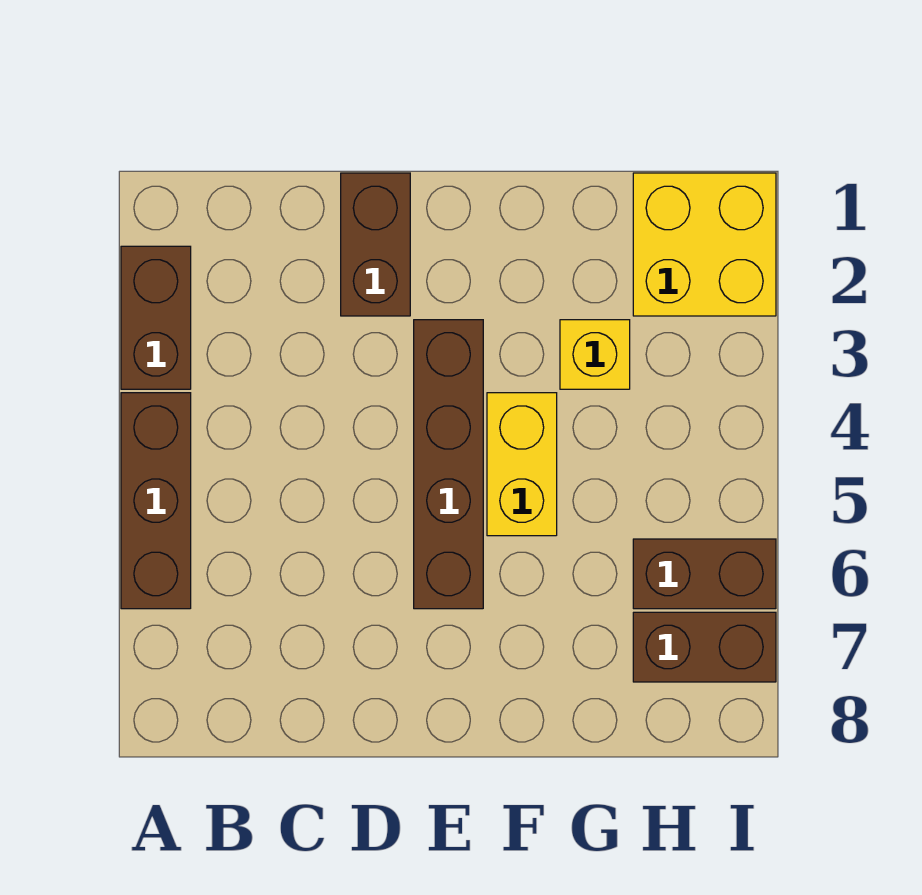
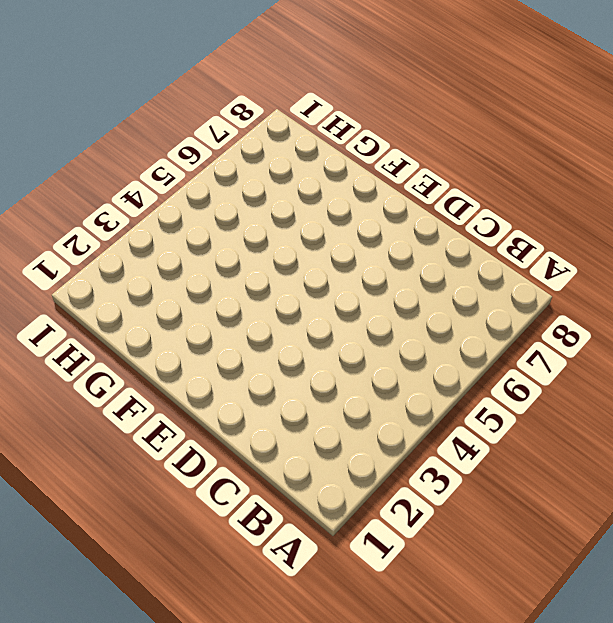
none -> brown 1x2 brick [121,246,191,389]
none -> brown 1x3 brick [121,393,191,609]

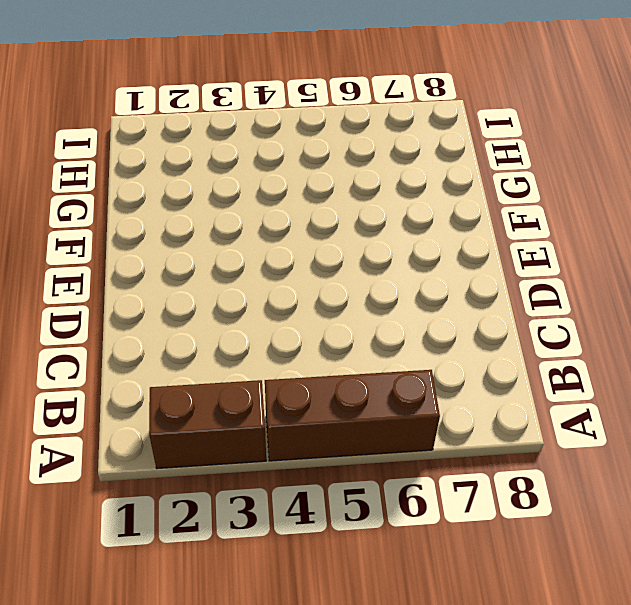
none -> brown 1x2 brick [341,173,410,316]
none -> brown 1x4 brick [414,320,483,609]

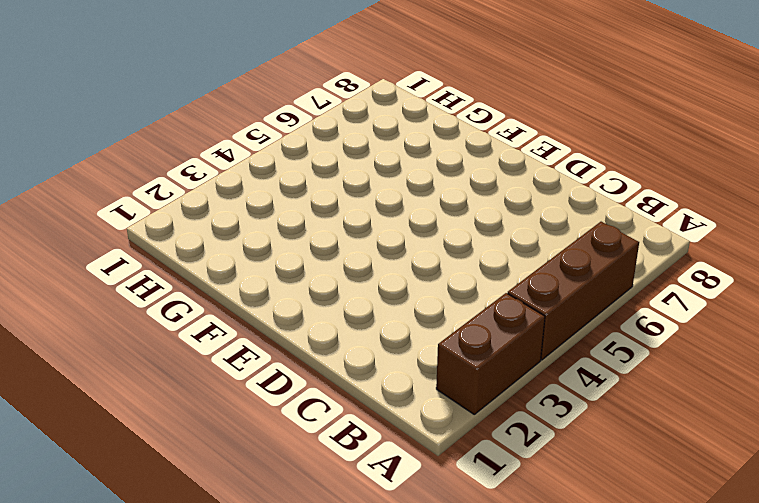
none -> brown 1x2 brick [341,173,410,316]
none -> brown 1x4 brick [414,320,483,609]

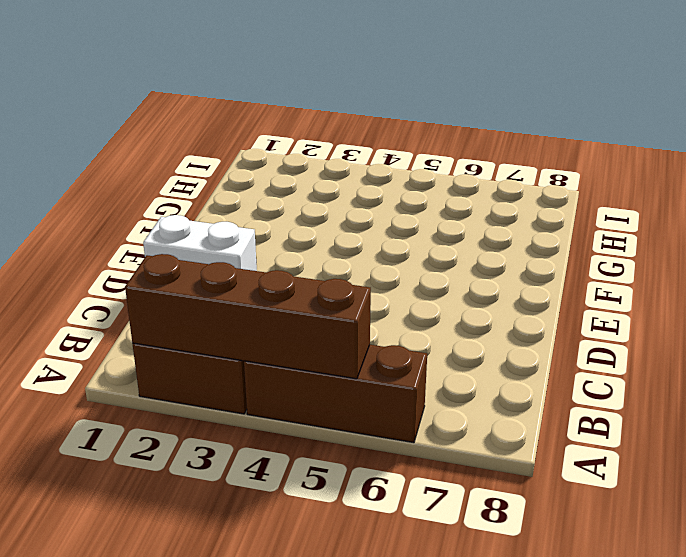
brown 1x4 brick [125,254,371,379] -> brown 1x4 brick moved to [414,320,483,609]
white 1x2 brick [143,215,257,271] -> brown 1x2 brick [341,173,410,316]
none -> yellow 1x2 brick [487,393,557,536]
none -> yellow 1x1 brick [560,320,630,389]

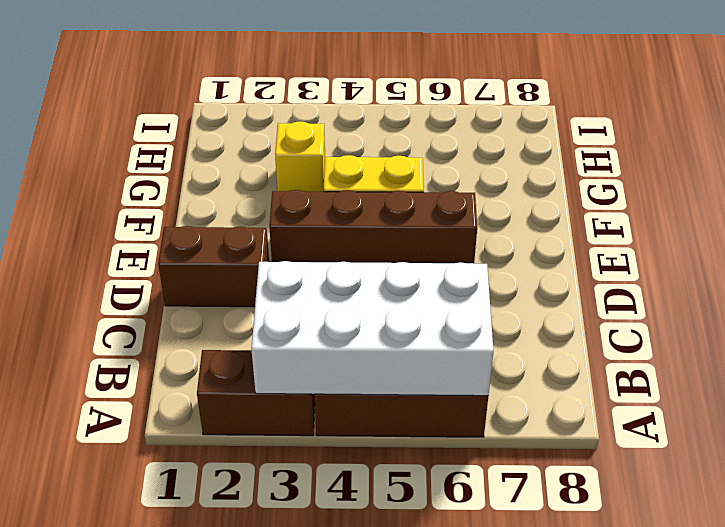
white 2x4 brick [251,261,493,396] -> none
none -> yellow 2x2 brick [633,173,776,316]
none -> brown 1x2 brick [633,539,776,609]

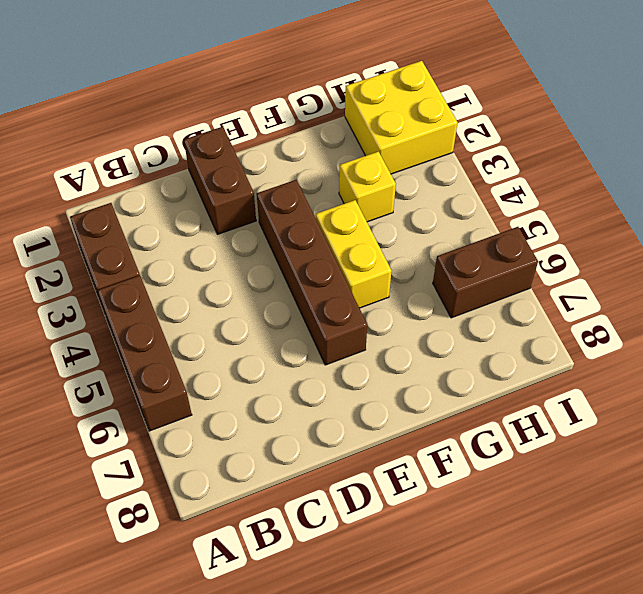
none -> brown 1x2 brick [633,612,776,682]

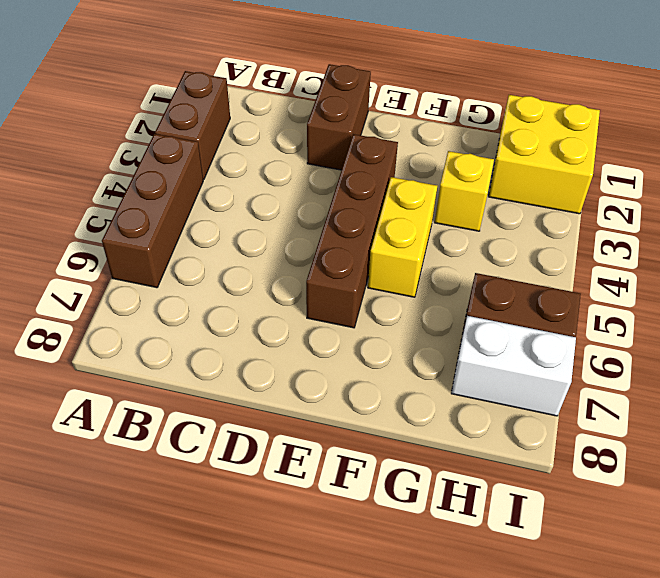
white 1x2 brick [451,316,576,416] -> brown 1x2 brick [633,612,776,682]

